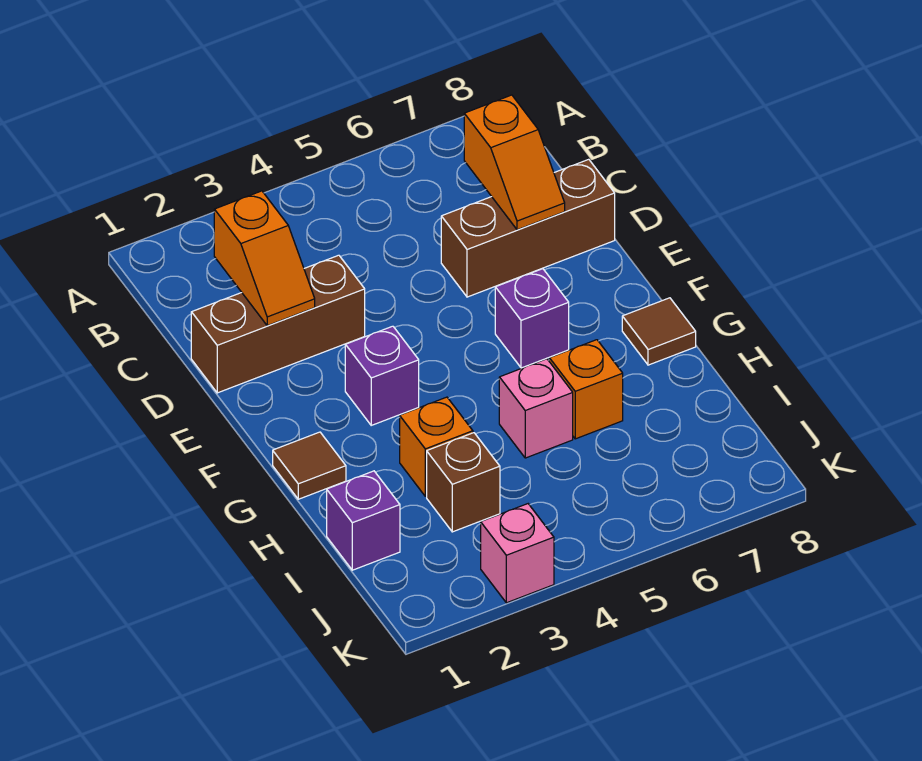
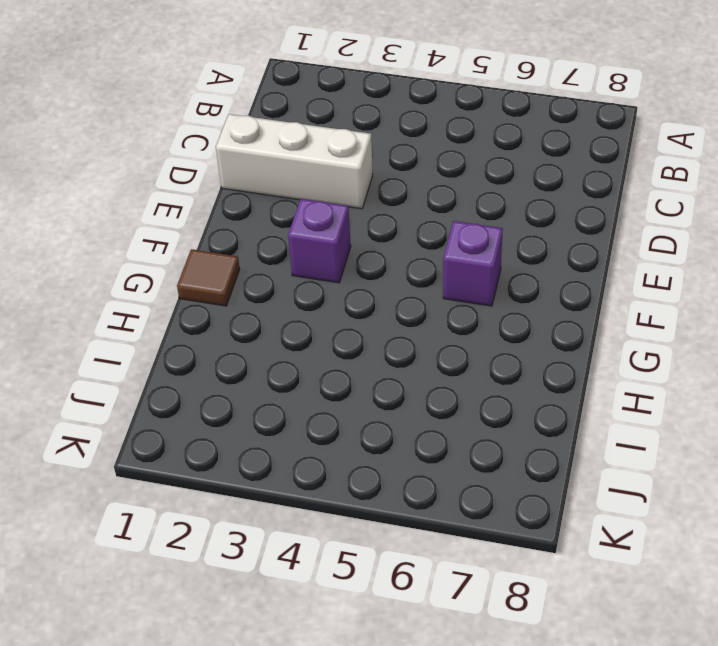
white 1x3 brick [216,114,373,209] -> brown 1x3 brick [191,255,365,393]
none -> brown 1x3 brick [441,159,615,297]
none -> brown 1x1 tile [622,298,696,365]
none -> orange 1x1 brick [400,397,473,496]

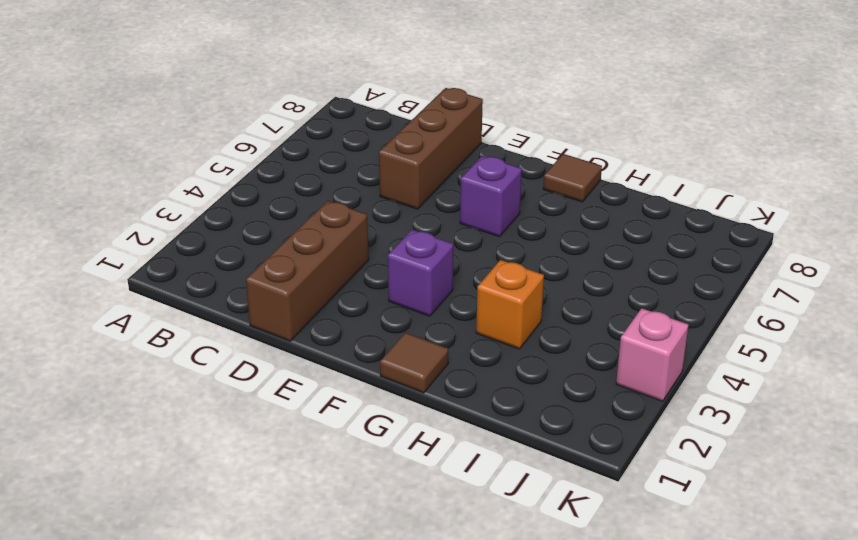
none -> pink 1x1 brick [499,359,573,458]
none -> orange 1x1 brick [549,340,623,439]
none -> purple 1x1 brick [327,471,400,570]

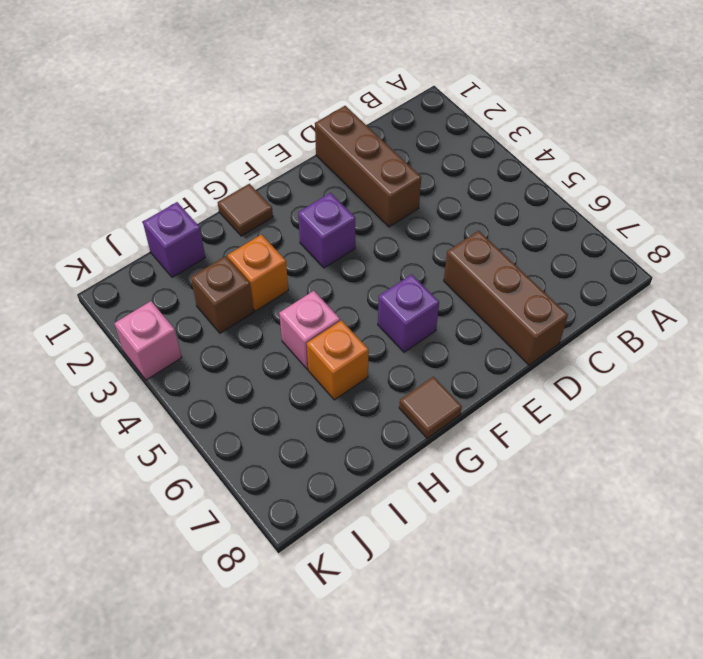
none -> orange 1x2 slope [214,191,315,326]
none -> orange 1x2 slope [464,95,565,230]

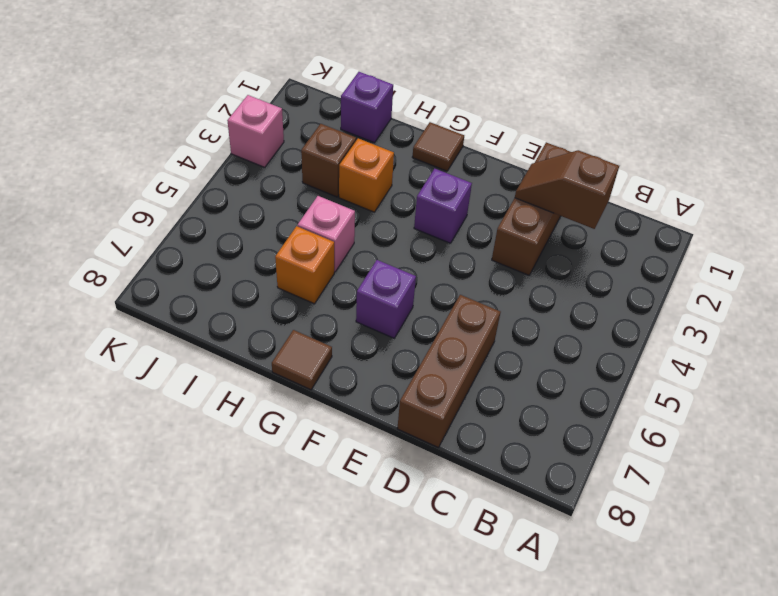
brown 1x2 slope [515,150,619,229] -> orange 1x2 slope [214,191,315,326]
none -> orange 1x2 slope [464,95,565,230]

